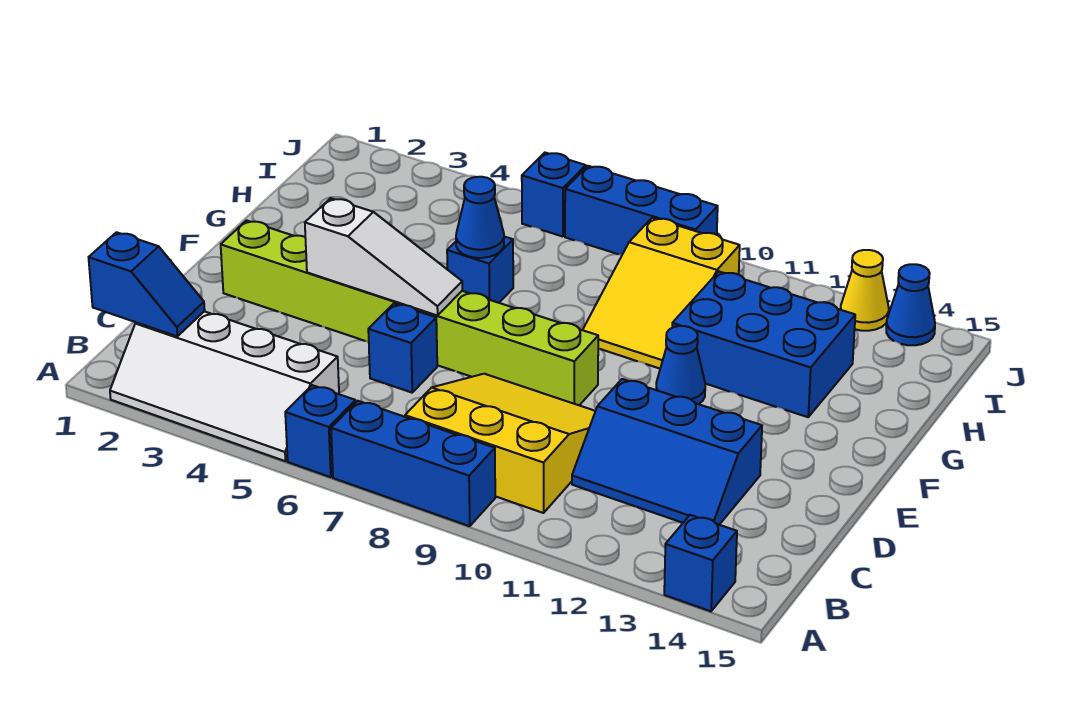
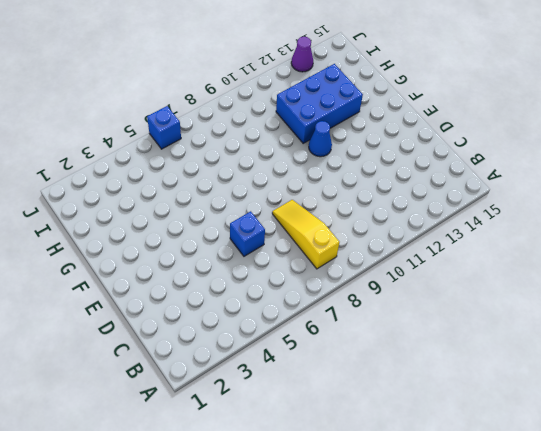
yellow 1x3 slope [272,200,339,269] -> yellow 3x3 slope [405,374,595,513]
purple 1x1 cone [291,37,313,72] -> yellow 1x1 cone [841,250,889,331]
none -> white 2x4 slope [110,311,339,461]
none -> blue 1x1 brick [285,385,356,477]
none -> blue 1x3 brick [331,401,495,526]

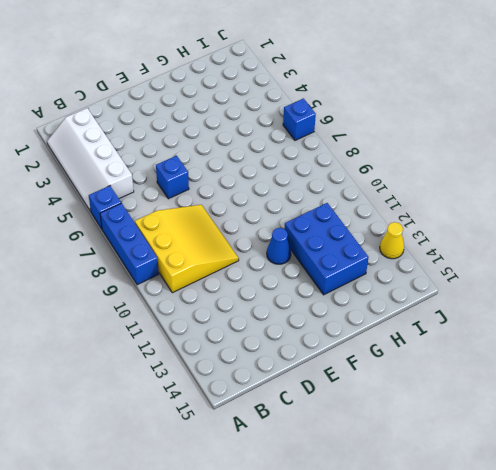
none -> blue 1x1 brick [664,515,737,611]
none -> blue 2x3 slope [572,379,762,525]
none -> lime 1x8 brick [221,220,598,405]

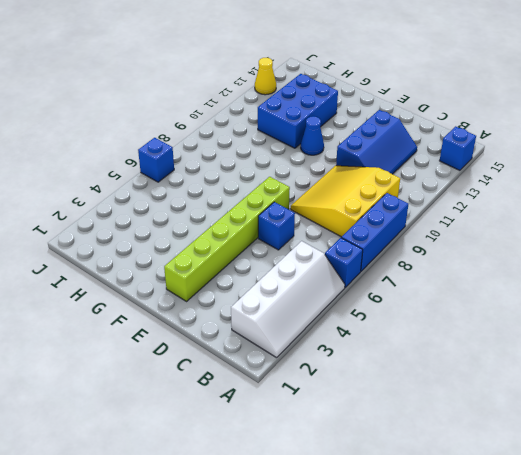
lime 1x6 brick [164,177,290,301] -> lime 1x8 brick [221,220,598,405]
none -> blue 1x1 brick [447,237,513,303]
none -> yellow 2x3 slope [583,218,740,369]
none -> blue 1x3 brick [565,166,718,255]

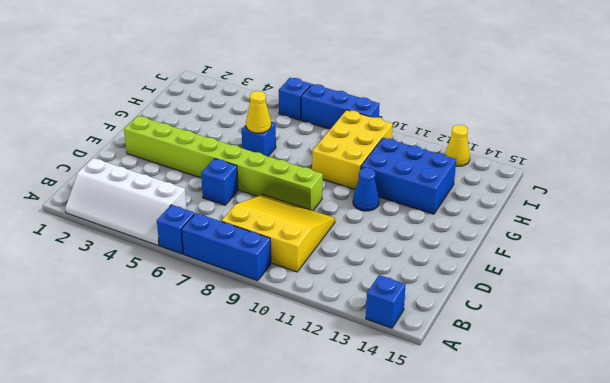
yellow 1x1 cone [246,91,271,133] -> blue 1x1 cone [456,177,504,258]
yellow 2x3 brick [312,110,393,190] -> yellow 2x3 slope [583,218,740,369]
none -> blue 2x3 slope [572,379,762,525]
none -> blue 1x1 cone [886,264,935,345]
none -> blue 1x2 slope [89,232,205,336]

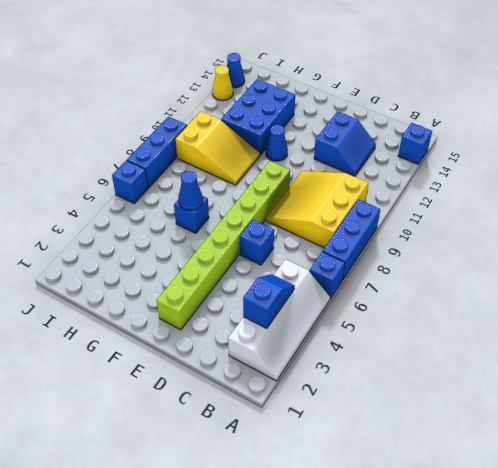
blue 1x2 slope [243,274,295,329] -> blue 1x2 slope moved to [89,232,205,336]
blue 2x2 slope [314,111,376,176] -> blue 2x3 slope [572,379,762,525]
none -> white 1x3 slope [305,198,462,315]

